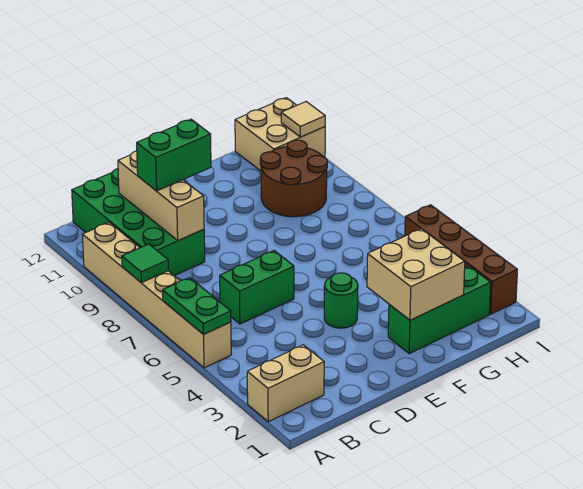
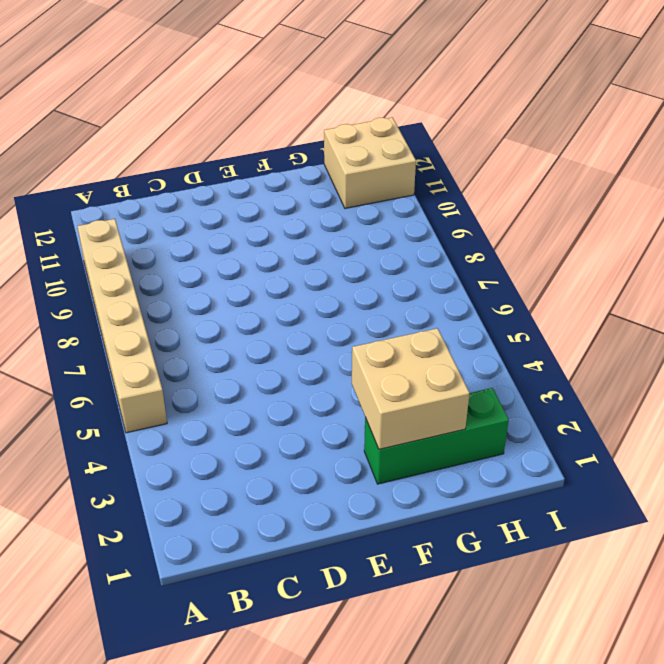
none -> tan 1x2 brick [247,345,324,422]
none -> green 2x4 brick [72,169,205,276]
none -> green 1x2 brick [220,251,294,324]

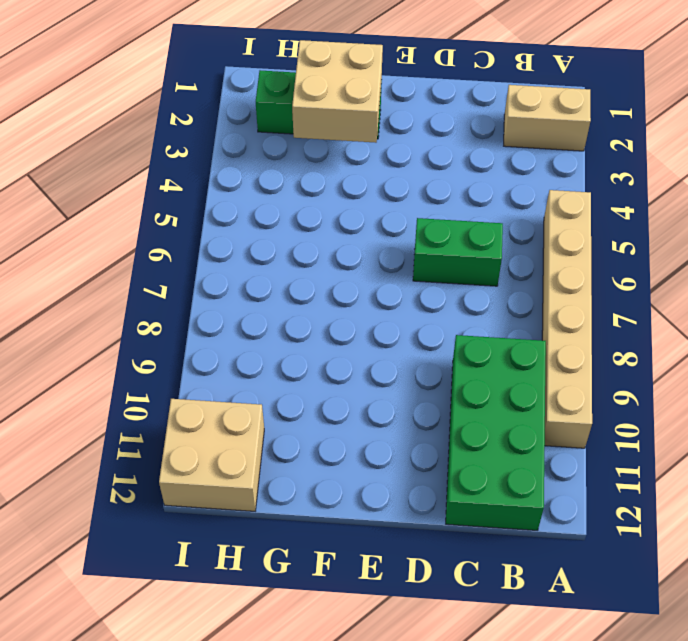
none -> green 1x1 round brick [324,273,358,328]
none -> brown 2x2 round brick [260,140,327,217]
none -> brown 1x4 brick [405,205,517,314]

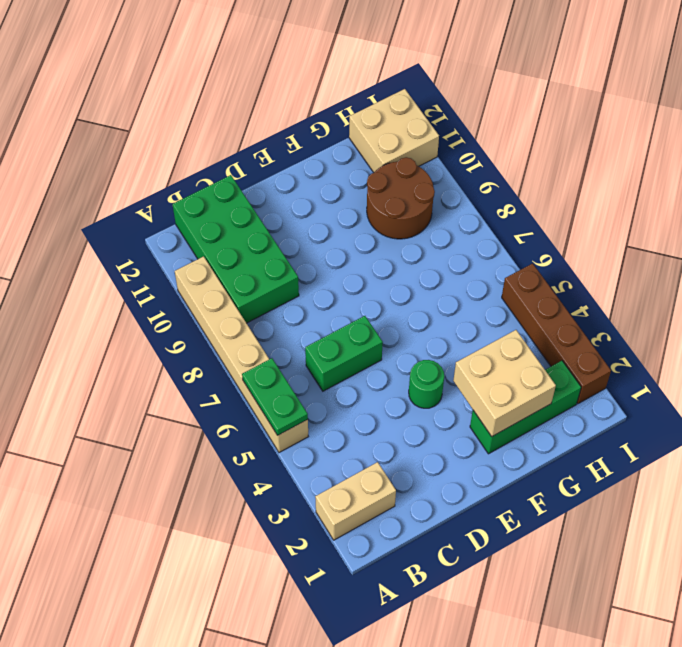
none -> green 1x1 tile [122,244,168,283]
none -> tan 1x3 brick [118,151,204,241]
none -> tan 1x1 tile [281,102,325,137]

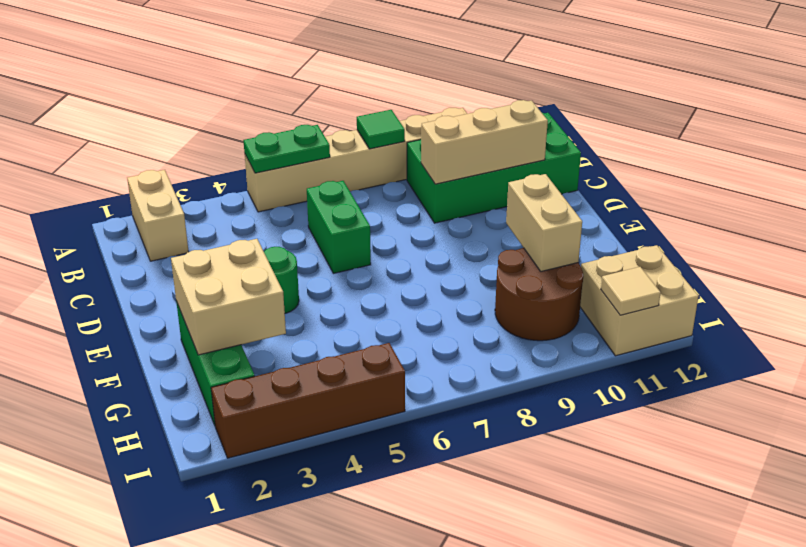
tan 1x2 brick [506,174,582,272] -> none
none -> green 1x2 brick [137,119,211,191]

